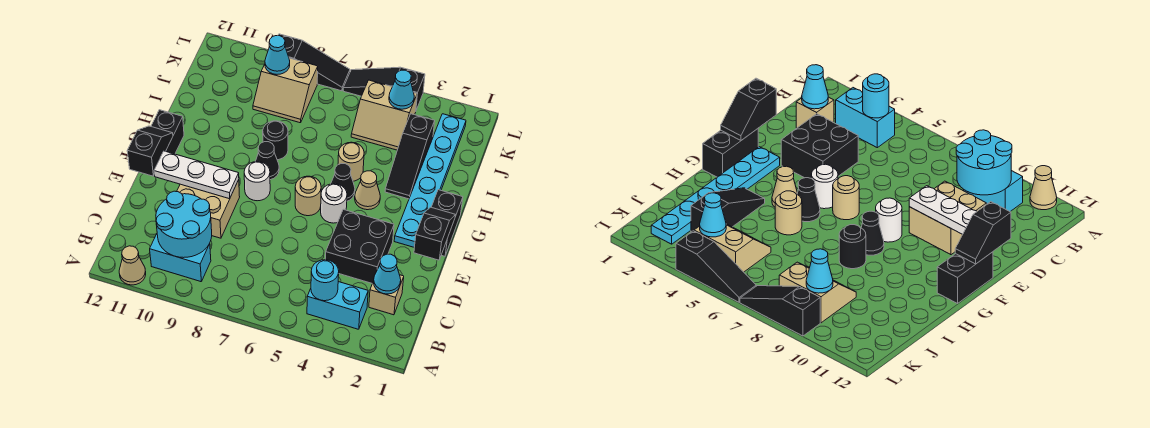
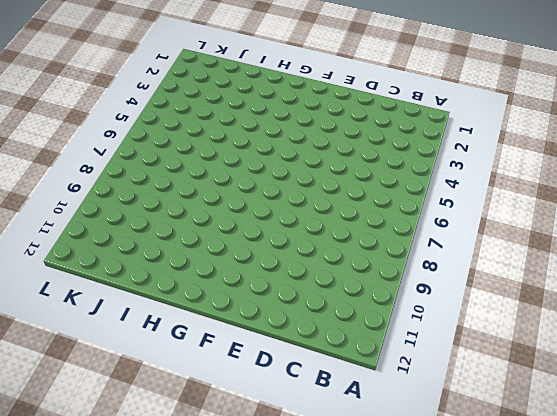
none -> tan 1x1 cone [119,246,146,285]
none -> cyan 1x2 brick [307,282,368,329]
none -> cyan 1x2 brick [150,234,211,282]
none -> tan 1x1 brick [369,275,404,315]

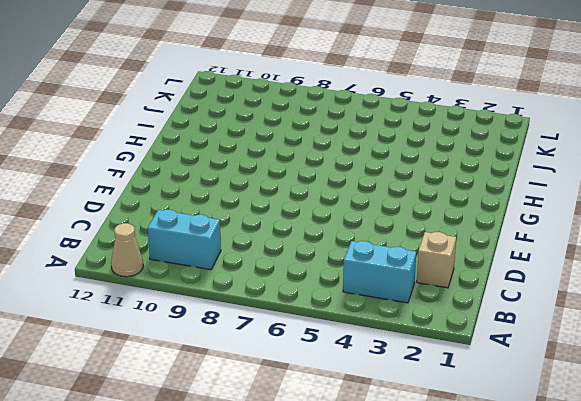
none -> black 2x2 brick [325,209,394,283]
none -> tan 2x2 brick [177,180,240,238]
none -> black 1x2 brick [432,190,463,256]
none -> cyan 1x6 plate [394,114,466,247]

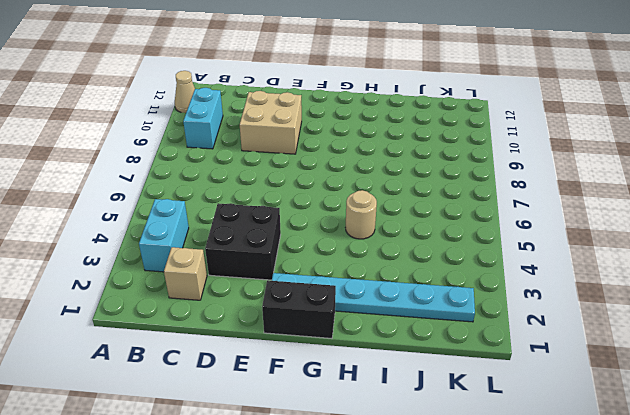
none -> white 1x1 round brick [321,184,347,223]
none -> tan 1x1 round brick [295,176,321,216]
none -> white 1x1 round brick [244,162,270,201]
none -> black 1x2 brick [151,110,184,154]

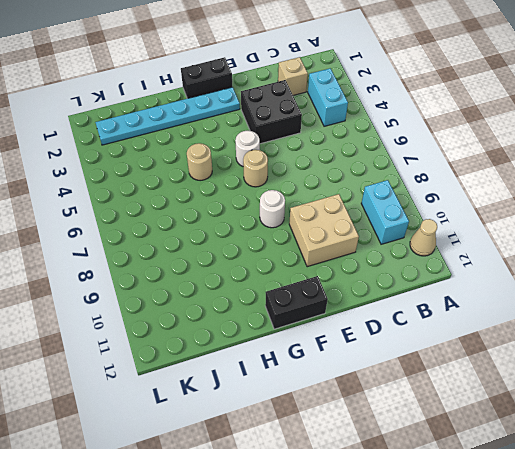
none -> tan 1x1 cone [355,171,380,210]
none -> black 1x1 cone [331,164,355,201]
none -> black 1x1 cone [255,142,279,180]
none -> black 1x3 slope [385,114,435,199]

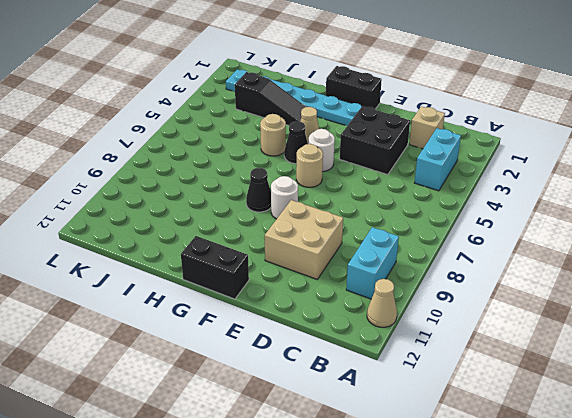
none -> black 1x1 round brick [263,121,288,160]
none -> tan 2x2 slope [351,80,417,150]
none -> tan 2x2 slope [253,58,318,123]
none -> black 1x3 slope [343,67,425,110]

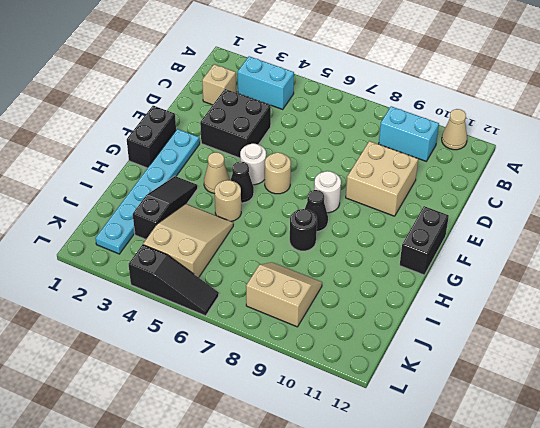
tan 2x3 slope [143,204,233,277] -> tan 2x2 slope [351,80,417,150]
none -> black 1x3 slope [278,34,350,91]
none -> cyan 1x1 round brick [311,260,339,301]
none -> cyan 2x2 round brick [156,191,212,258]
none -> cyan 1x1 cone [374,254,401,294]

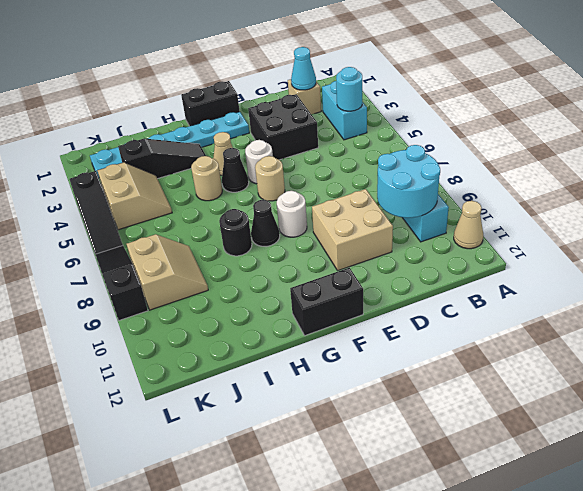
none -> black 1x2 slope [414,207,455,260]
none -> white 1x3 plate [154,151,239,199]
none -> black 1x2 slope [127,126,173,176]
none -> cyan 1x1 cone [389,70,414,109]

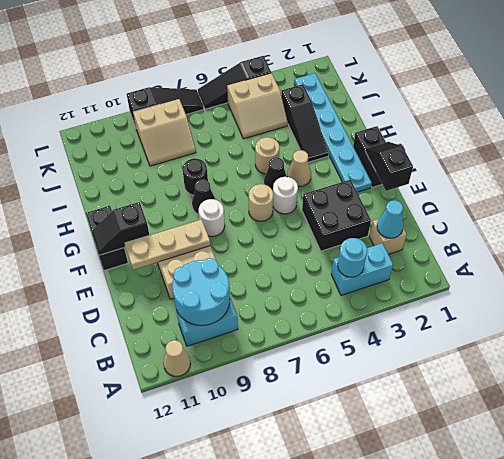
tan 1x3 plate [125,220,210,270] -> white 1x3 plate [154,151,239,199]
black 1x2 slope [92,202,149,255] -> black 1x2 slope turned to [127,126,173,176]
none -> cyan 1x1 cone [389,70,414,109]
none -> cyan 1x1 cone [265,36,290,74]

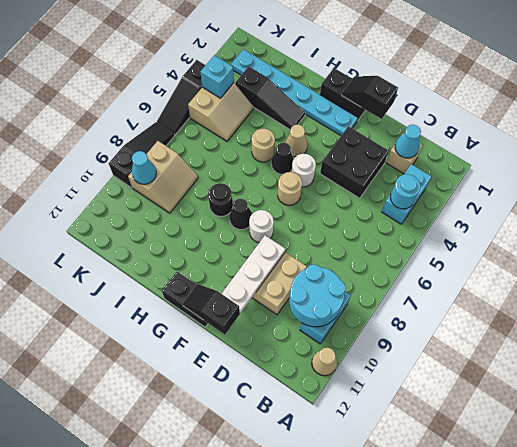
cyan 1x1 brick [200,55,234,98] -> cyan 1x1 cone [389,70,414,109]

